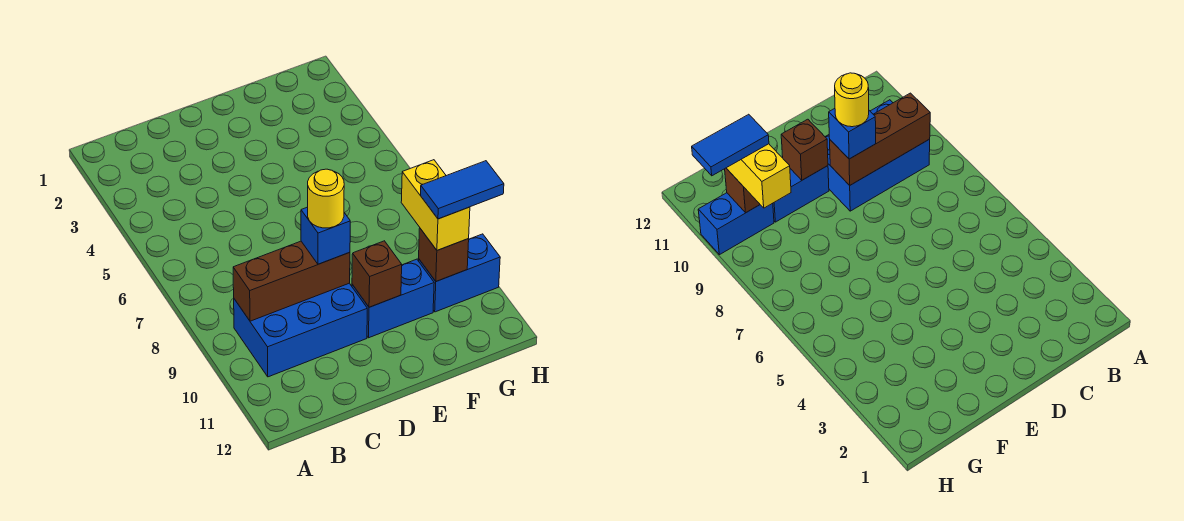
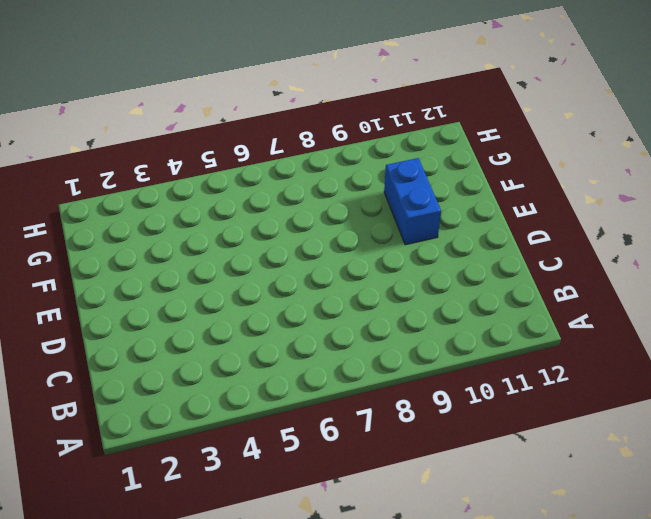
none -> blue 2x3 brick [234,283,367,377]
none -> blue 1x2 brick [419,234,500,312]

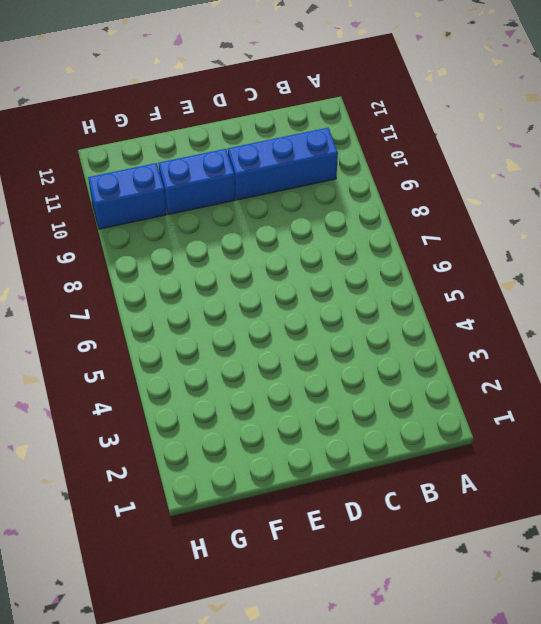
blue 1x3 brick [228,128,338,200] -> blue 2x3 brick [234,283,367,377]
none -> brown 1x3 brick [233,241,350,321]
none -> brown 1x1 brick [352,241,402,307]

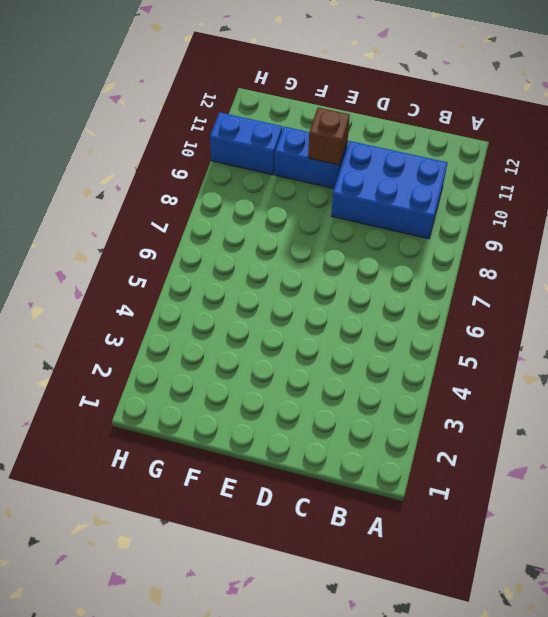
none -> brown 1x3 brick [233,241,350,321]
none -> brown 1x1 brick [419,228,469,281]

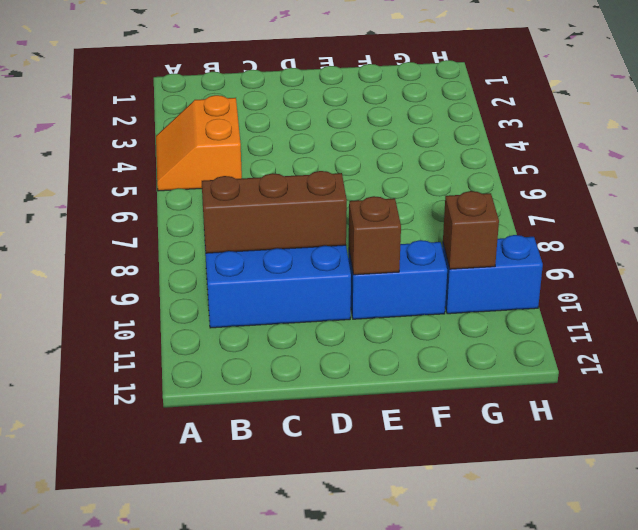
orange 2x2 slope [156,95,242,191] -> none
none -> blue 1x1 brick [301,207,350,264]
none -> yellow 1x2 brick [401,160,470,250]

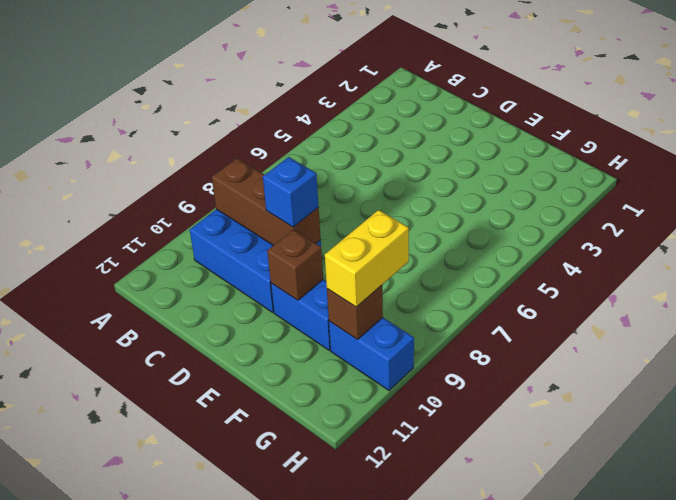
none -> yellow 1x1 round brick [308,169,344,228]
none -> blue 1x2 tile [420,161,504,219]

